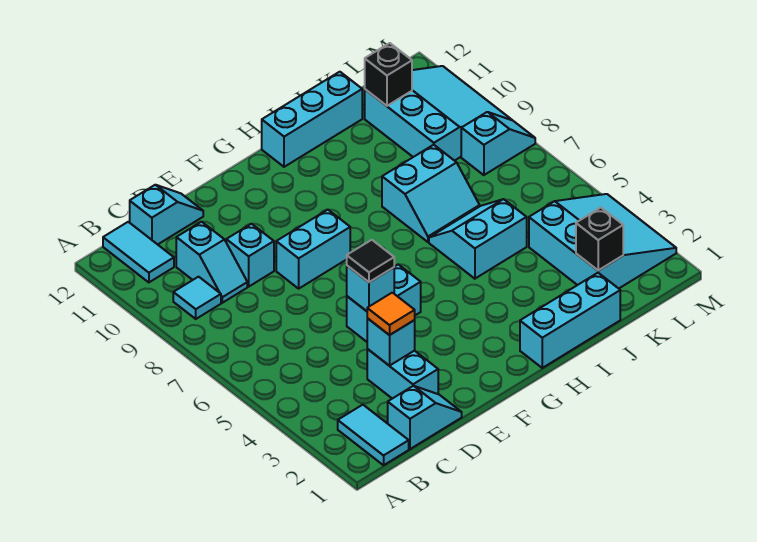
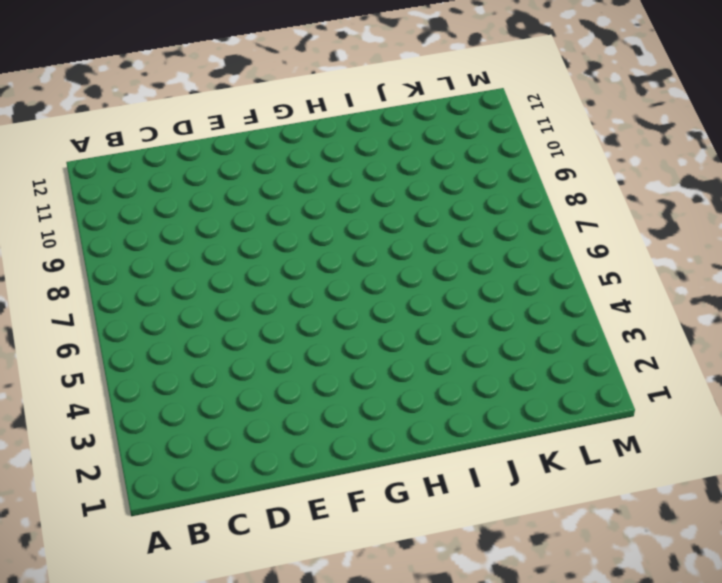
none -> cyan 1x2 tile [338,405,409,465]
none -> cyan 1x1 tile [173,277,221,319]
none -> cyan 1x2 tile [103,222,174,282]

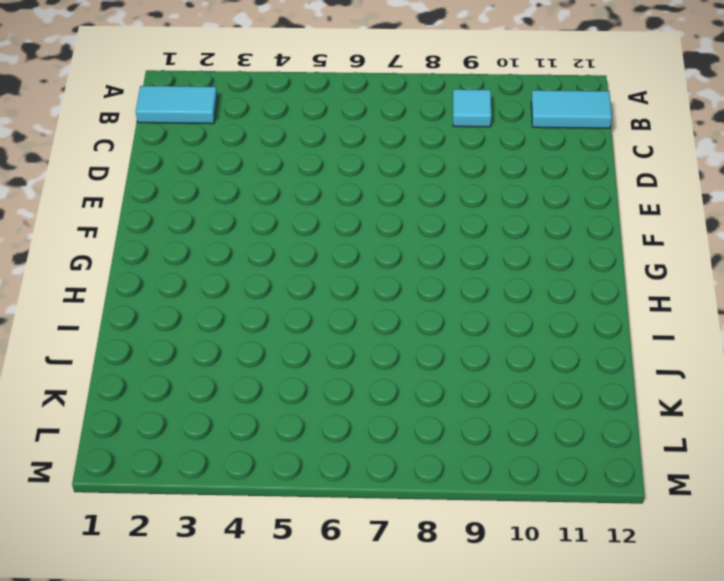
none -> cyan 1x2 slope [388,386,462,449]
none -> cyan 1x2 slope [176,222,247,303]
none -> cyan 1x2 slope [130,185,203,244]

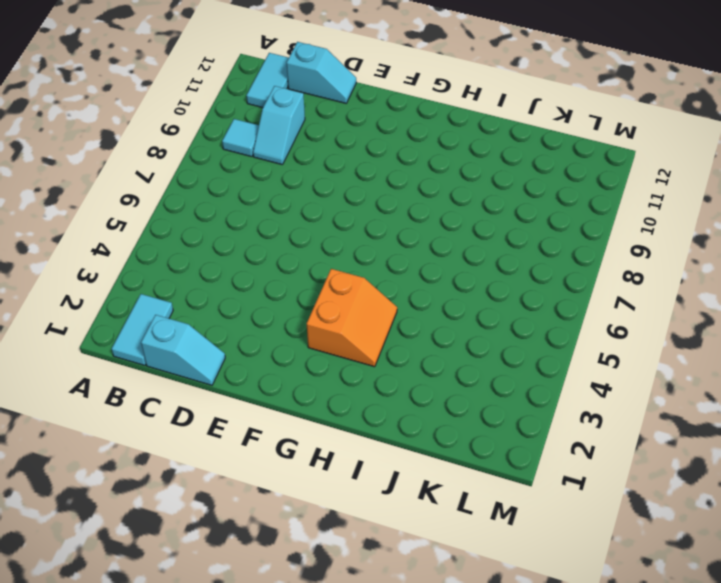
orange 2x2 slope [307,269,397,367] -> none
none -> cyan 1x2 brick [367,349,438,399]
none -> cyan 1x1 brick [226,224,274,286]
none -> cyan 1x2 brick [347,264,421,342]

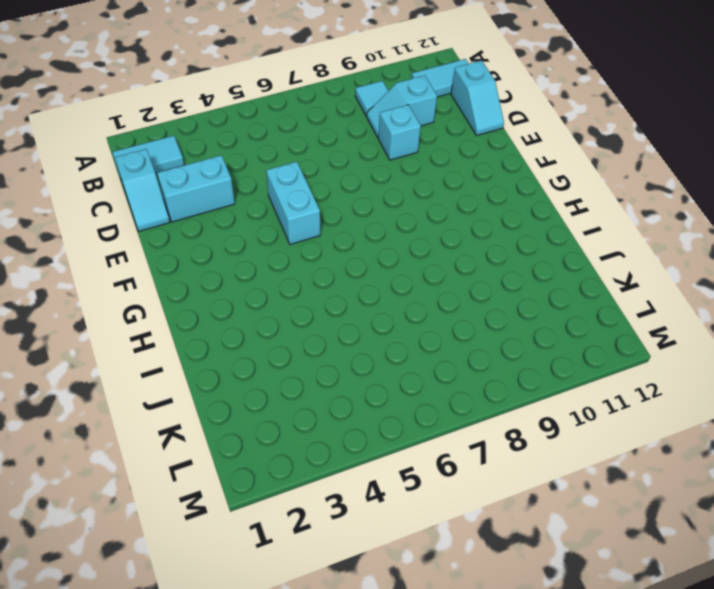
none -> cyan 1x2 brick [276,210,350,289]
none -> cyan 1x3 brick [520,273,620,368]
none -> cyan 1x3 brick [262,72,362,167]

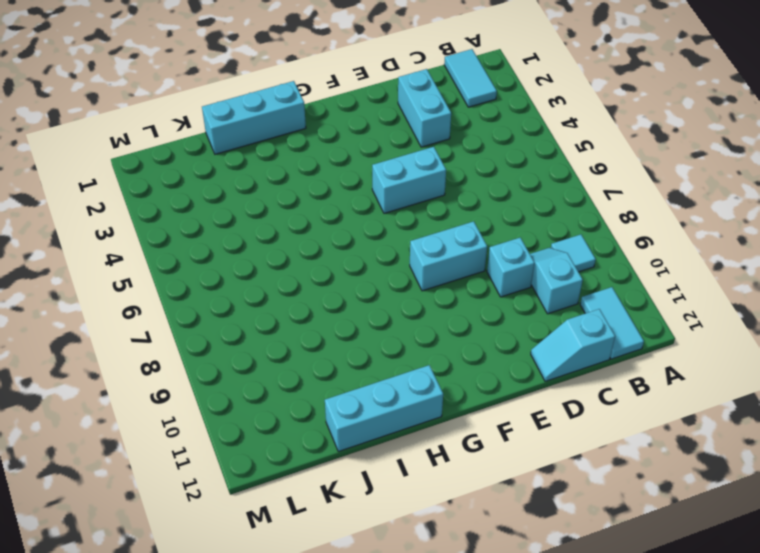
none -> cyan 1x2 slope [388,386,462,449]
none -> cyan 2x2 slope [429,199,527,279]
none -> cyan 2x2 slope [382,145,480,242]

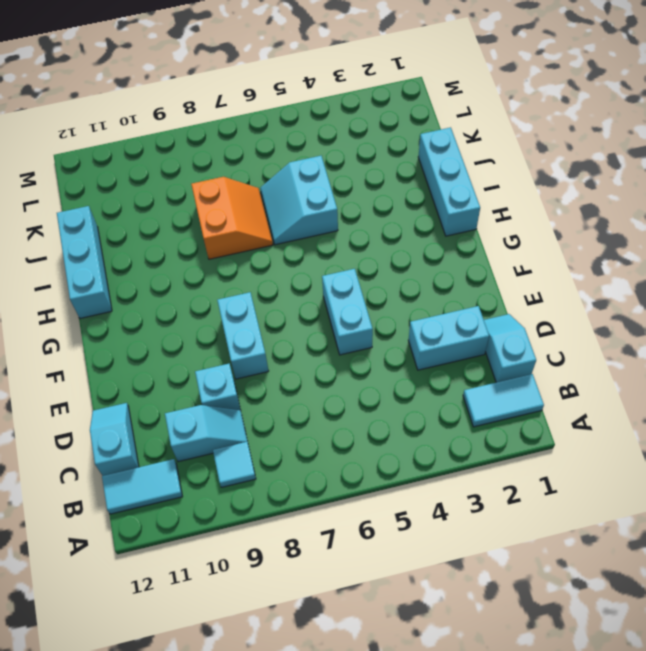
orange 2x2 slope [191,177,273,259] -> cyan 2x2 slope [382,145,480,242]
none -> cyan 3x3 slope [529,194,676,288]
none -> cyan 3x3 slope [365,66,512,161]
none -> cyan 1x2 slope [461,112,535,175]

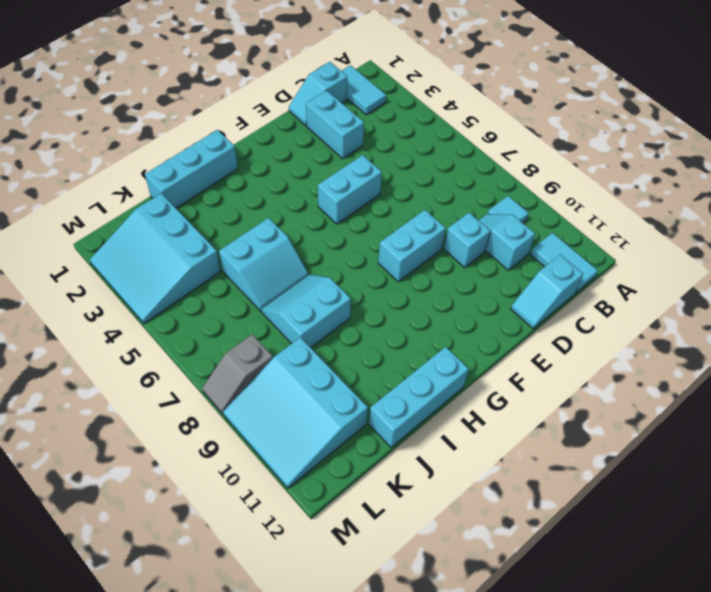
grey 1x2 slope [202,335,273,414] -> cyan 1x2 slope [461,112,535,175]
none -> cyan 1x1 brick [367,318,415,366]
none -> cyan 1x1 brick [347,266,394,311]
none -> black 1x1 brick [576,208,623,270]

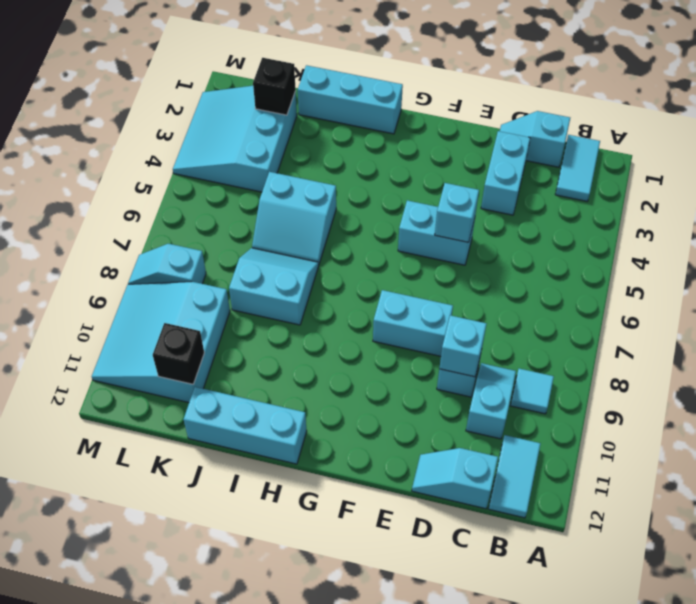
cyan 1x1 brick [439,315,486,377] -> cyan 1x1 brick moved to [367,318,415,366]
none -> orange 1x1 tile [367,293,415,335]
none -> black 1x1 tile [347,240,394,282]

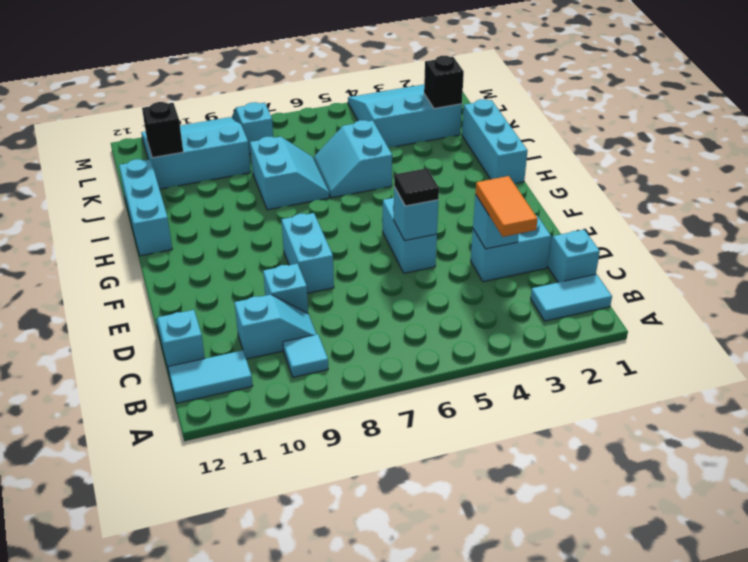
orange 1x2 tile [475,176,538,237] -> orange 1x1 tile [367,293,415,335]

